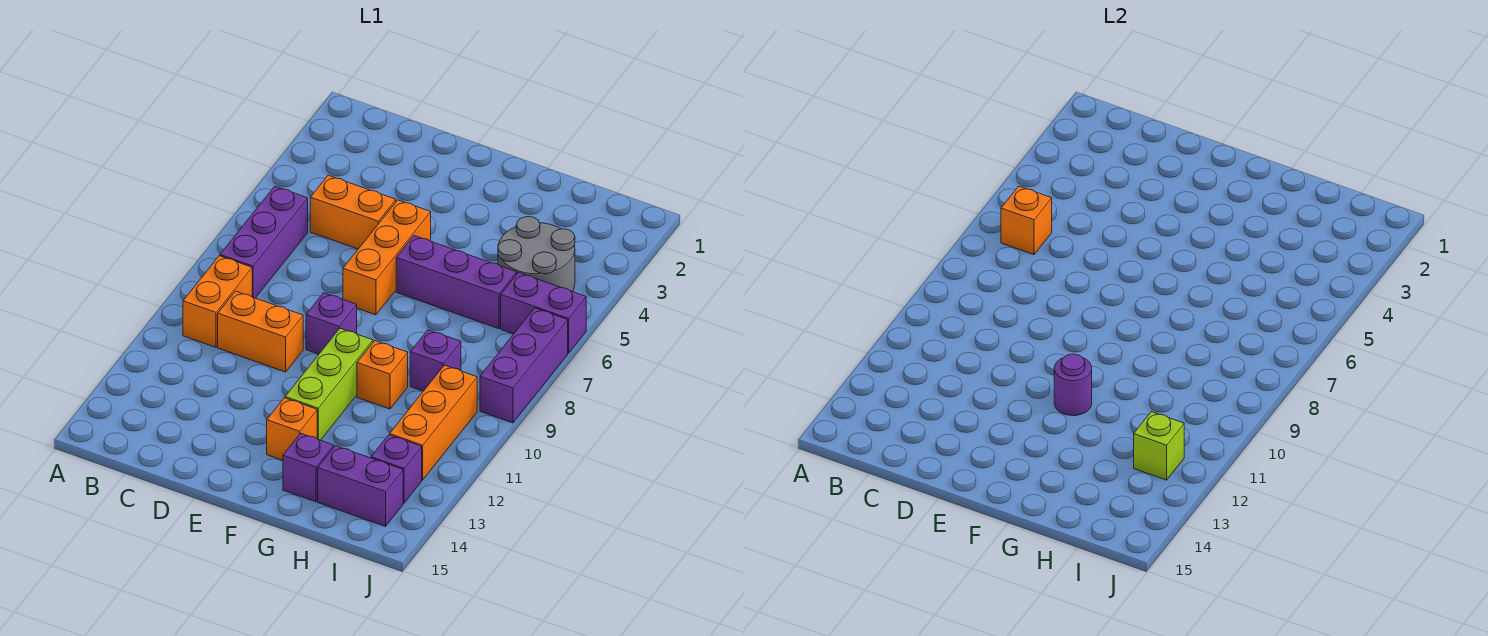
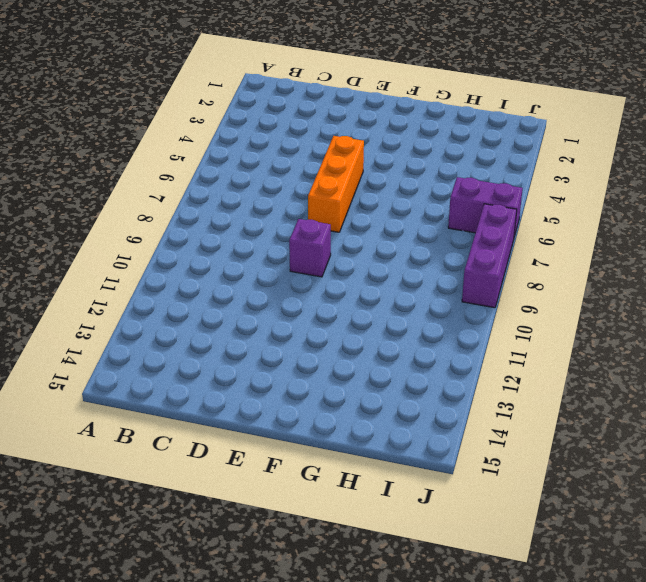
none -> purple 1x3 brick [220,186,308,298]
none -> orange 1x2 brick [183,256,252,347]
none -> orange 1x2 brick [310,175,396,249]

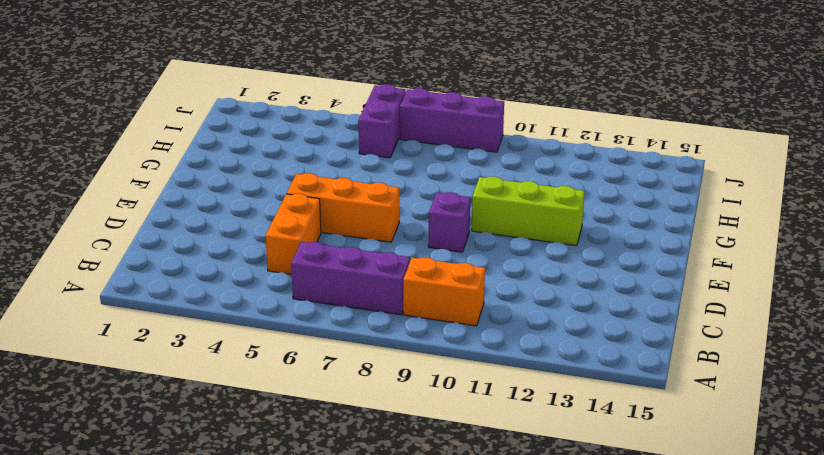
none -> orange 1x2 brick [218,291,303,372]
none -> purple 1x3 brick [396,236,517,329]
none -> orange 1x1 brick [267,398,317,460]

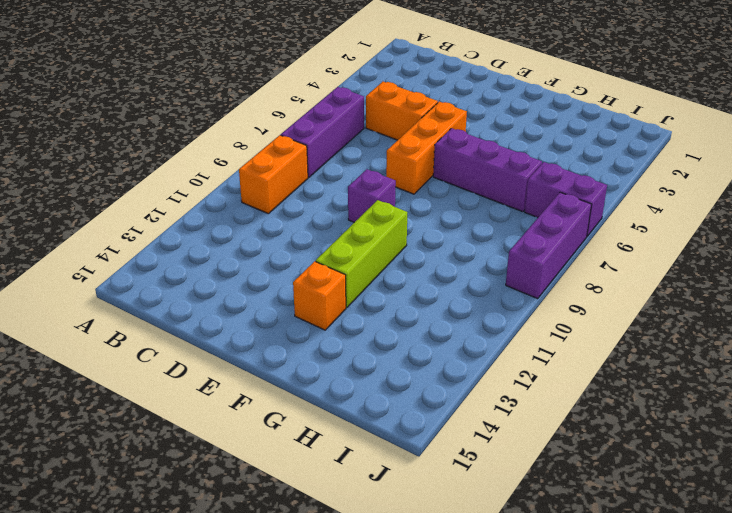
none -> orange 1x2 brick [218,291,303,372]
none -> orange 1x1 brick [357,341,408,409]
none -> purple 1x1 brick [283,433,334,502]

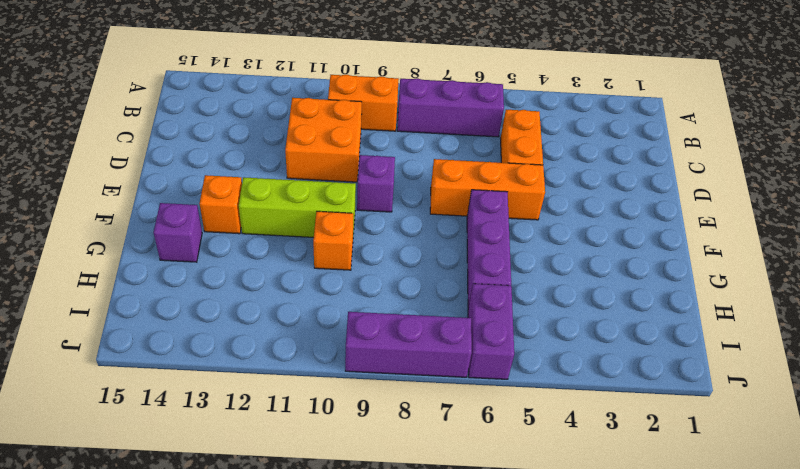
orange 2x2 brick [285,98,362,182] -> orange 1x2 brick [218,291,303,372]
none -> grey 2x2 round brick [498,217,575,292]
none -> purple 1x1 brick [410,330,461,391]
none -> purple 1x2 brick [318,446,403,526]

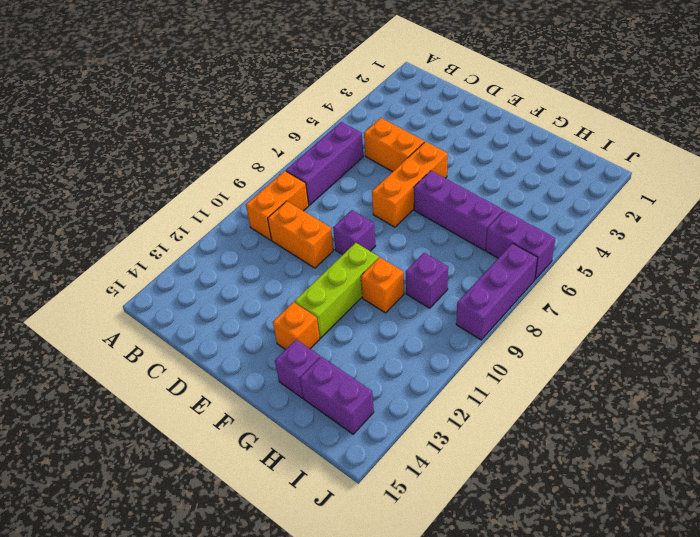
none -> grey 2x2 round brick [498,217,575,292]
none -> orange 1x3 brick [390,365,477,480]
none -> purple 1x1 brick [371,435,422,503]

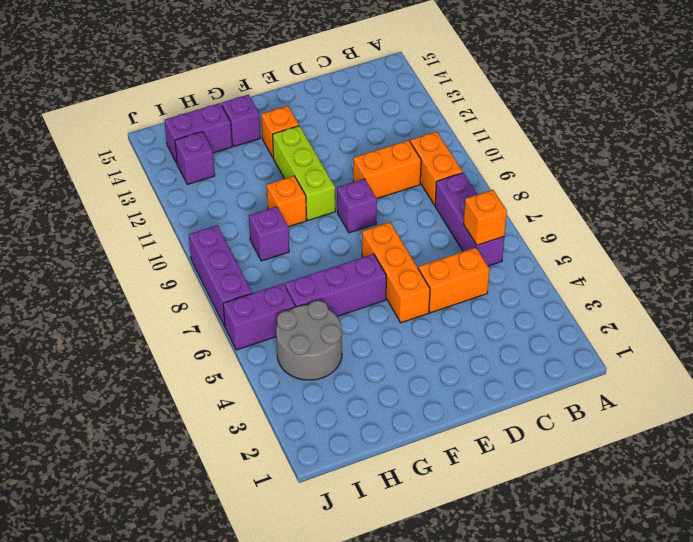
none -> orange 1x3 brick [390,365,477,480]
none -> purple 1x1 round brick [1054,354,1092,416]
none -> lime 1x1 brick [1134,412,1184,480]

